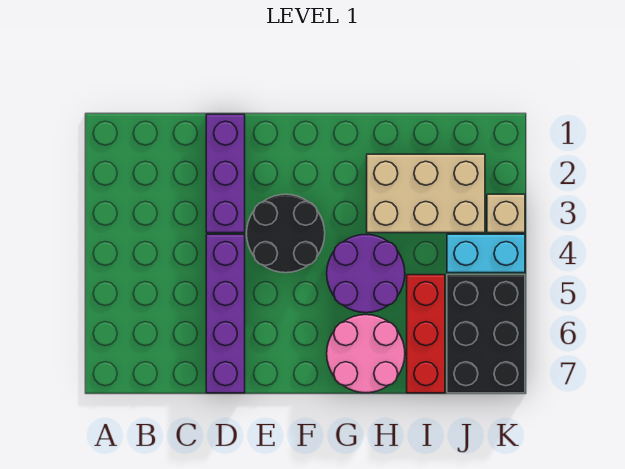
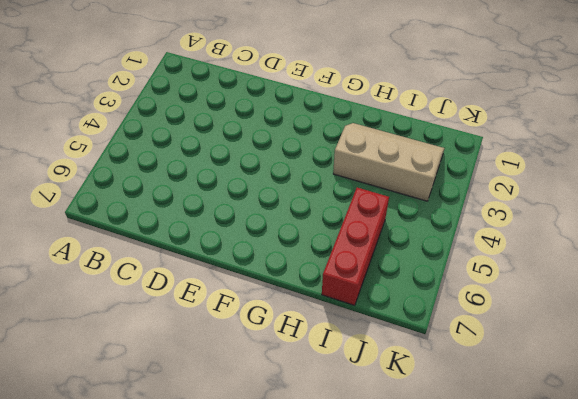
tan 2x3 slope [333,123,444,201] -> tan 2x3 brick [367,154,485,233]
none -> purple 1x3 brick [206,114,245,233]
none -> purple 1x4 brick [206,234,245,393]

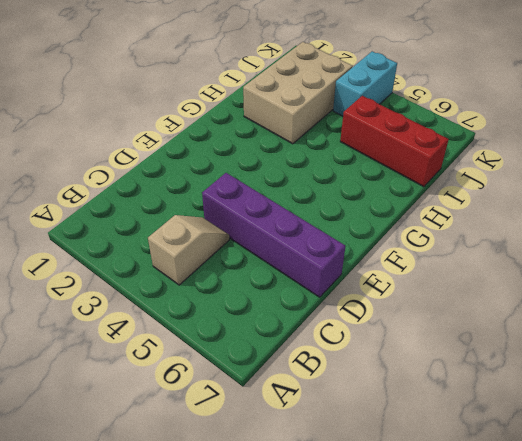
tan 1x2 slope [148,215,229,285] -> none
none -> purple 1x3 brick [206,114,245,233]
none -> black 2x2 round brick [247,194,325,273]

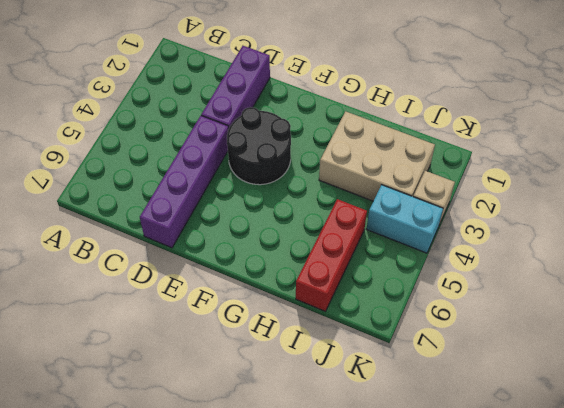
none -> purple 2x2 round brick [327,234,405,313]
none -> pink 2x2 round brick [327,315,405,393]

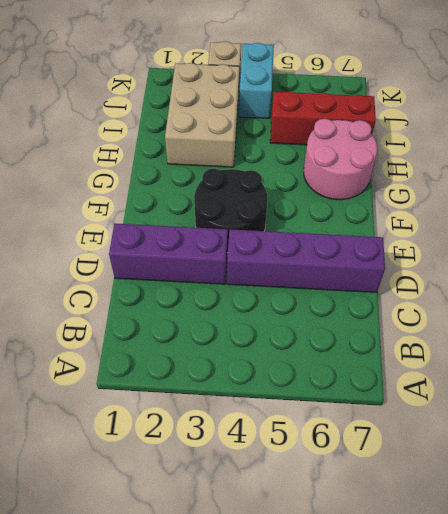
none -> purple 2x2 round brick [327,234,405,313]
none -> black 2x3 brick [447,275,525,393]

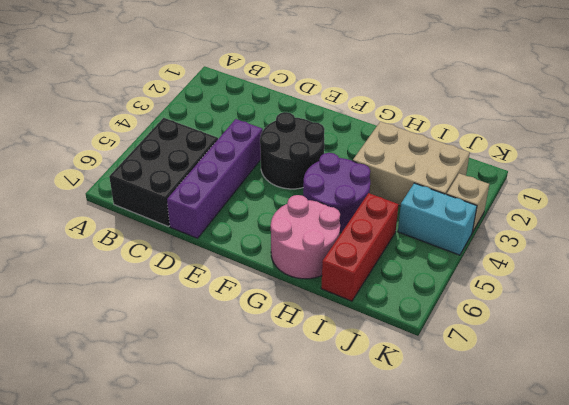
black 2x3 brick [109,118,218,227] -> black 2x3 brick moved to [447,275,525,393]
none -> purple 1x3 brick [206,114,245,233]

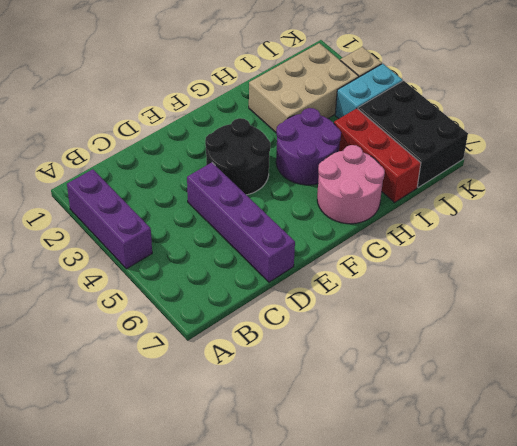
purple 1x3 brick [67,169,152,269] -> purple 1x3 brick moved to [206,114,245,233]

